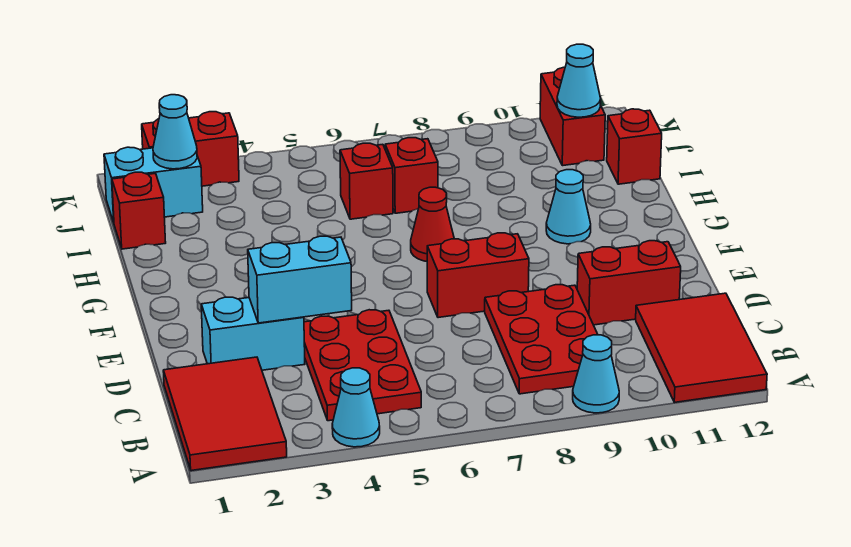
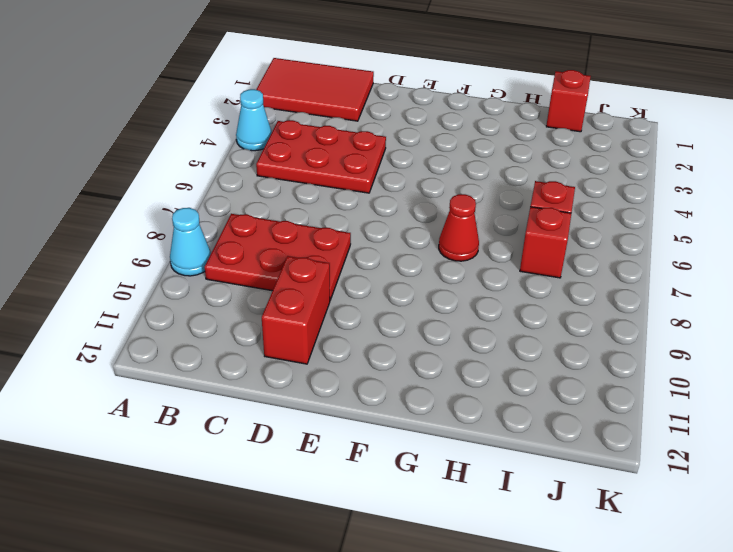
none -> red 2x3 tile [636,293,767,402]
none -> cyan 1x2 brick [201,297,305,370]
none -> red 1x2 brick [427,233,529,318]

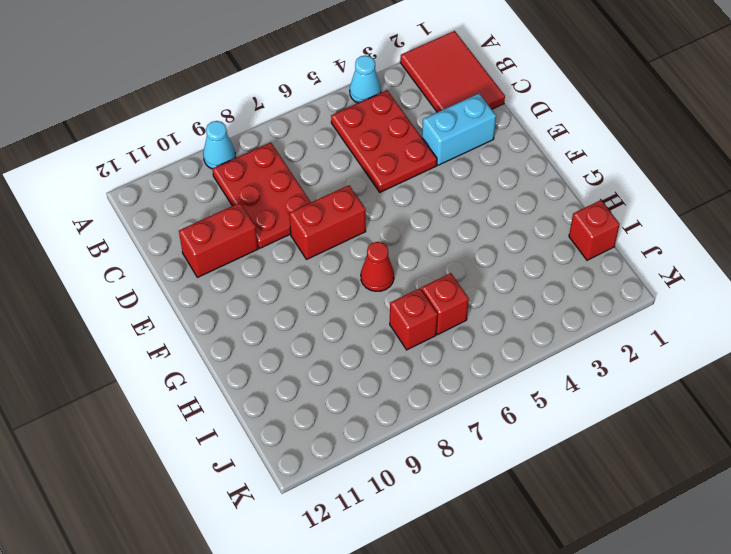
none -> red 2x3 tile [636,293,767,402]
none -> cyan 1x1 cone [546,170,591,244]
none -> red 1x1 brick [607,109,662,184]

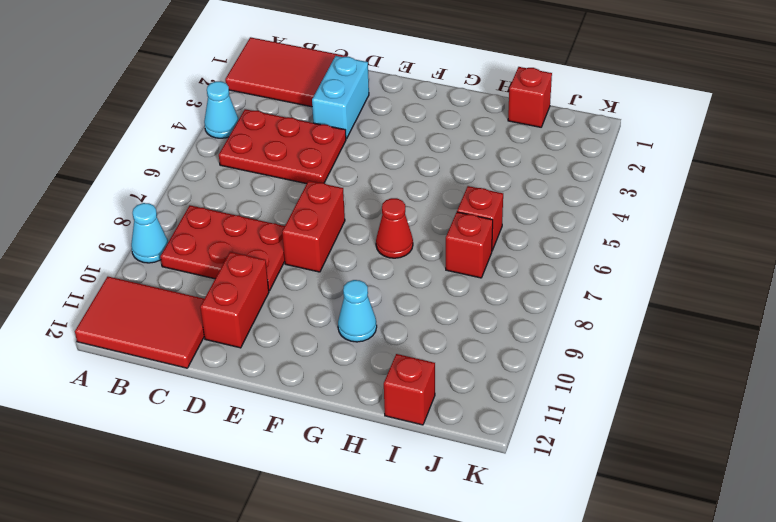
none -> cyan 1x2 brick [104,147,203,222]
none -> red 1x2 brick [540,67,605,166]
none -> red 1x2 brick [142,112,239,186]

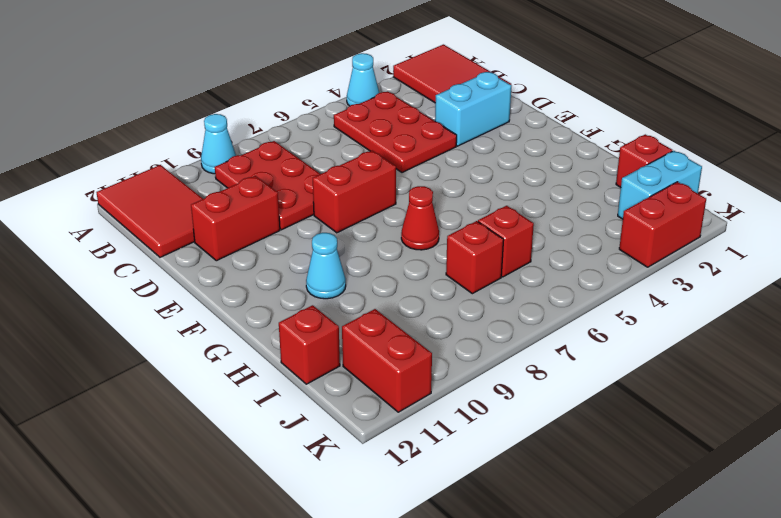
none -> cyan 1x2 brick [248,236,352,323]
none -> cyan 1x1 cone [153,95,197,169]
none -> cyan 1x1 cone [557,44,601,117]

